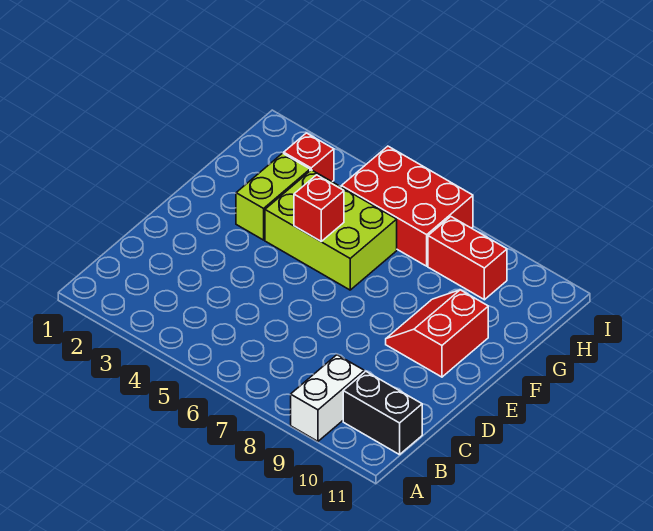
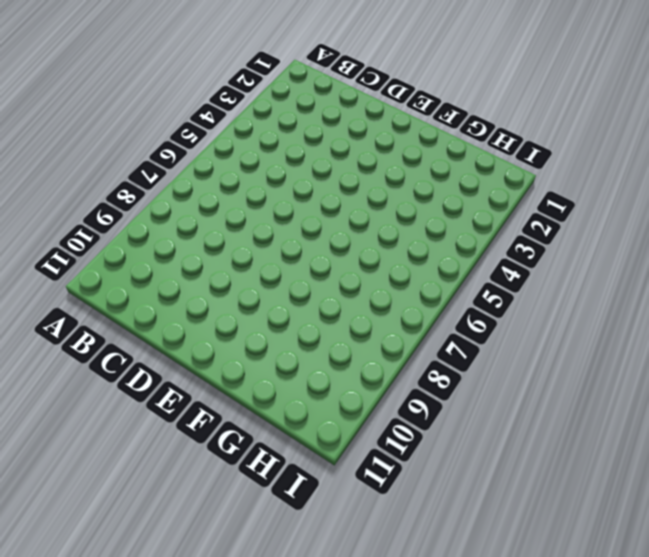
none -> white 1x2 brick [291,355,364,441]
none -> black 1x2 brick [343,372,422,455]

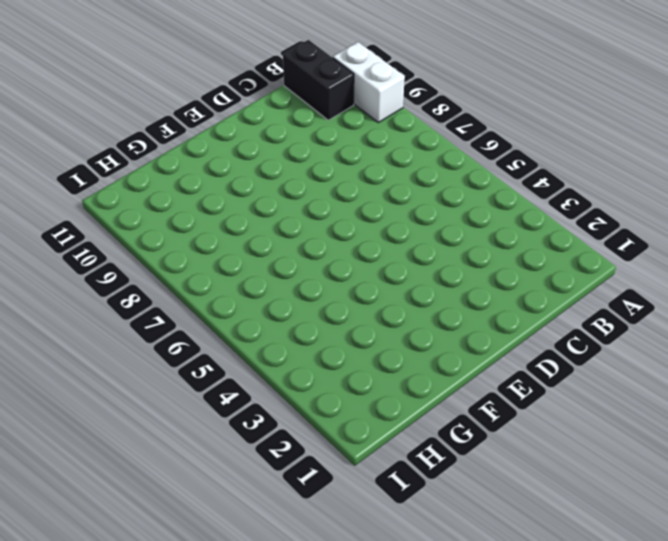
white 1x2 brick [332,42,405,123] -> white 1x2 brick turned to [291,355,364,441]
none -> red 2x2 slope [386,290,488,377]
none -> lime 1x2 brick [236,153,310,240]

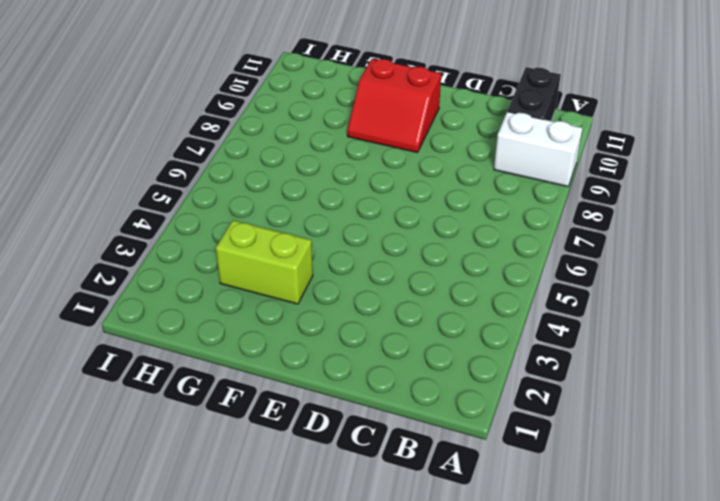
none -> lime 2x3 brick [265,170,397,290]
none -> red 1x1 brick [284,133,334,182]

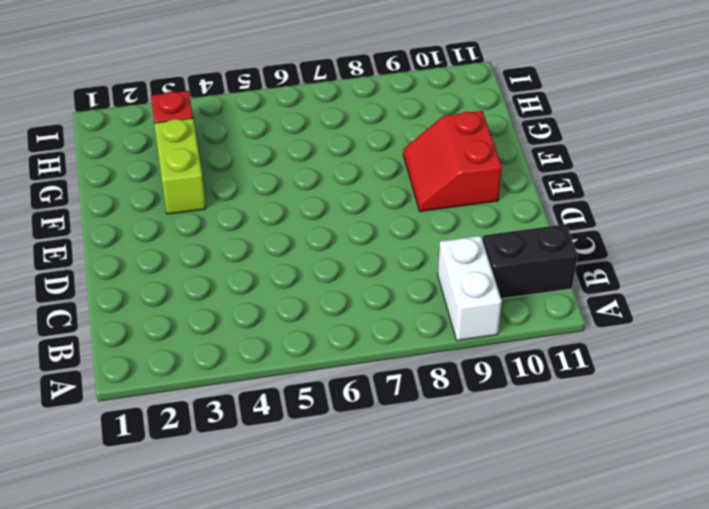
none -> lime 2x3 brick [265,170,397,290]
none -> red 2x3 brick [341,146,473,266]

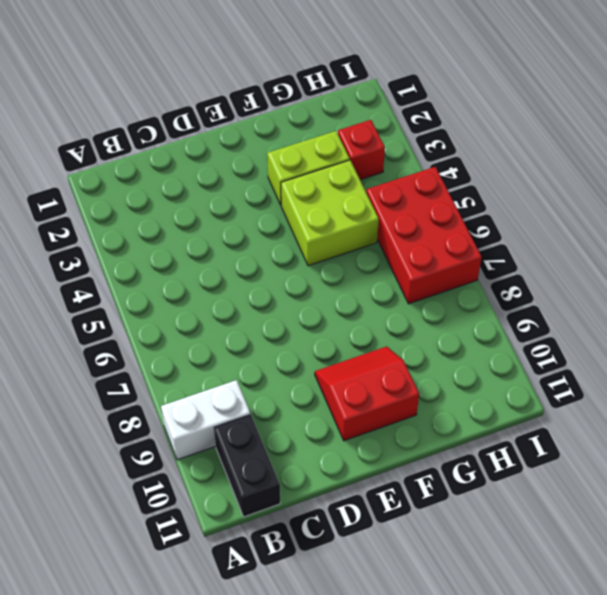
lime 2x2 brick [281,160,379,266] -> lime 2x3 brick [265,170,397,290]
none -> red 1x2 brick [428,217,507,300]
none -> red 1x1 brick [294,175,344,242]

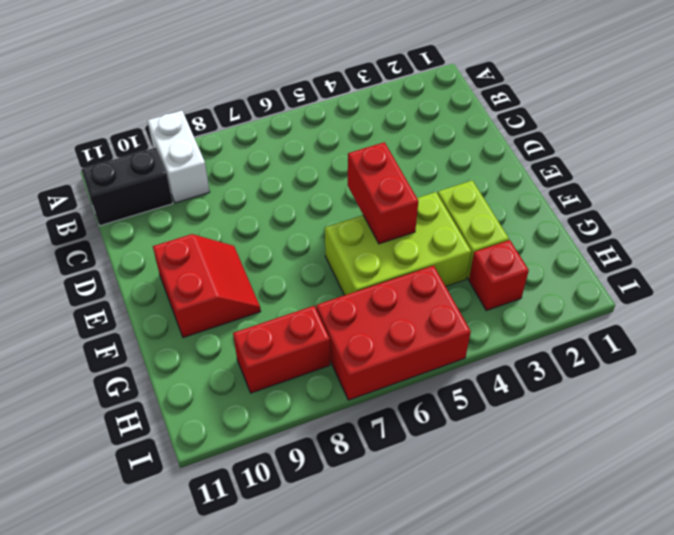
red 1x2 brick [348,142,418,244] -> red 1x1 brick [294,175,344,242]

